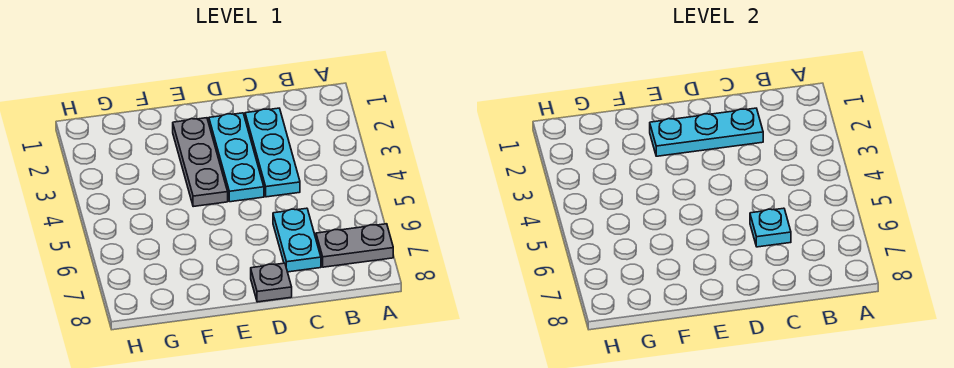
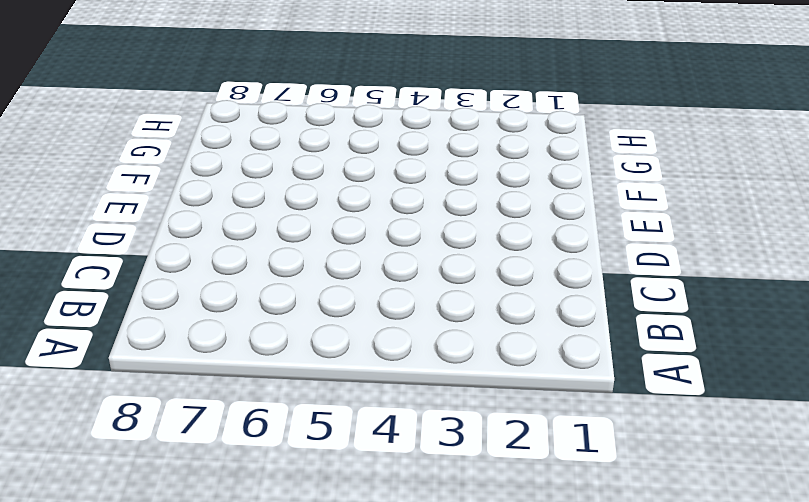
none -> grey 1x2 plate [316,224,393,267]
none -> cyan 1x3 plate [245,108,300,197]

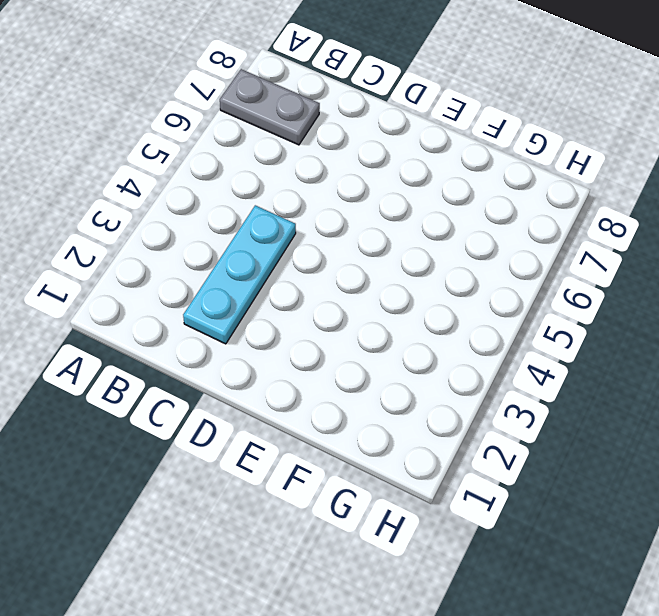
none -> cyan 1x2 plate [273,208,321,272]
none -> cyan 1x3 plate [209,113,264,202]

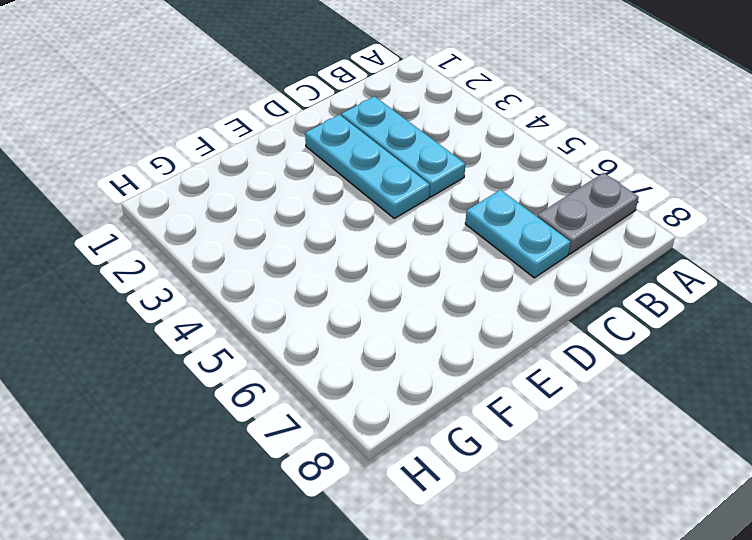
none -> grey 1x1 plate [251,263,292,302]
none -> grey 1x3 plate [173,118,228,207]

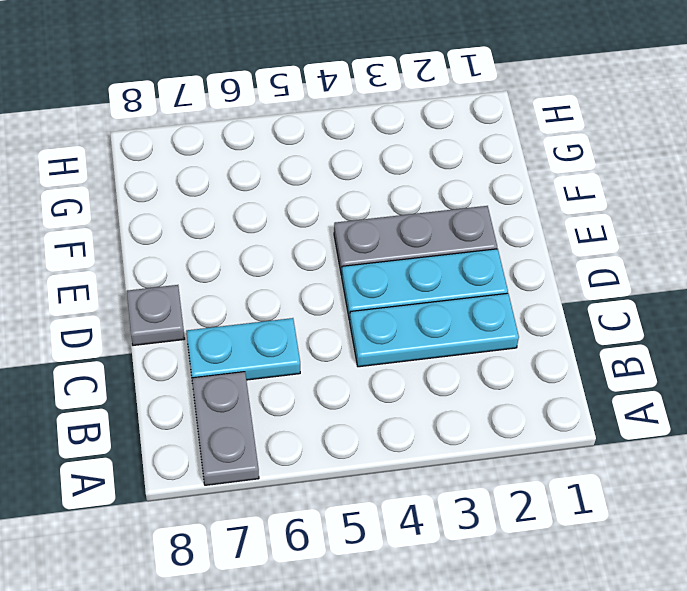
none -> cyan 1x3 plate [650,108,763,156]
none -> cyan 1x1 plate [750,208,791,247]

